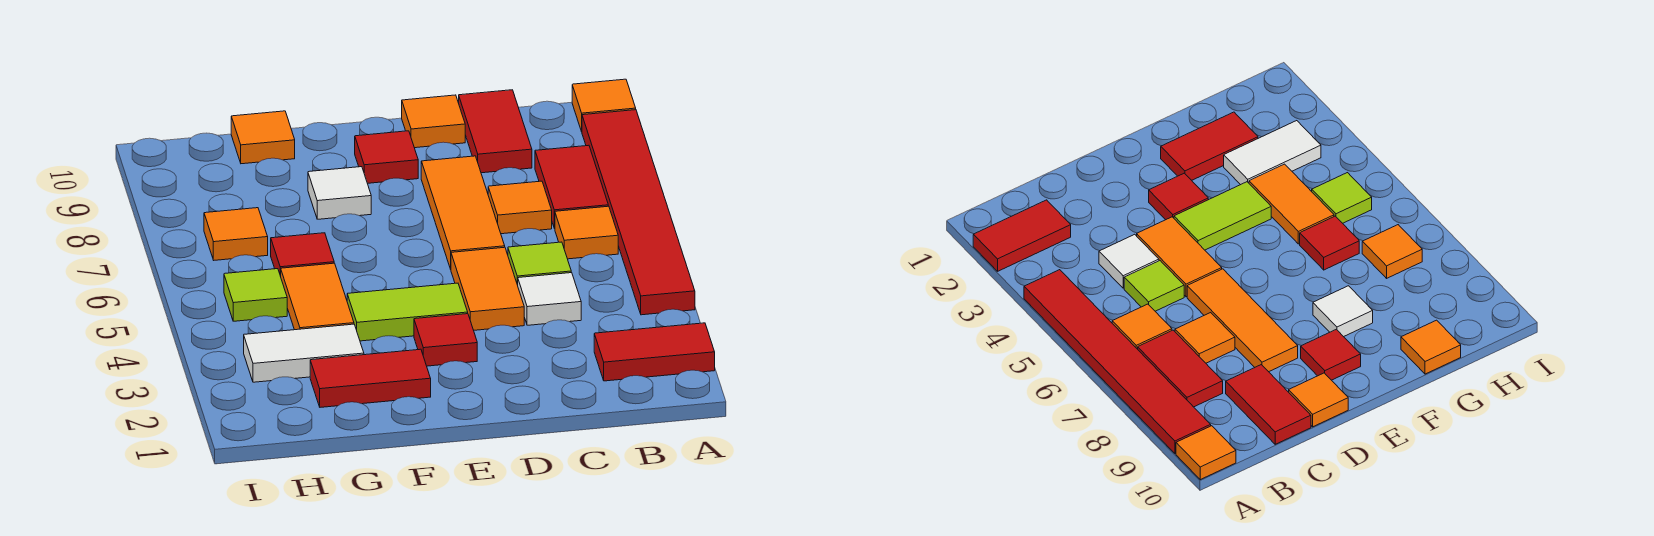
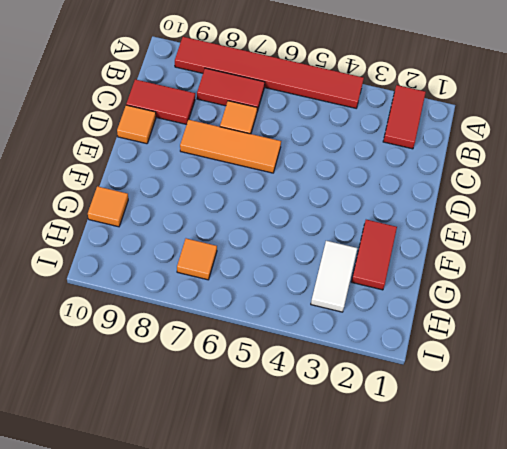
none -> orange 1x1 tile [572,79,636,132]
none -> orange 1x1 tile [555,206,618,259]
none -> white 1x1 tile [518,273,581,325]

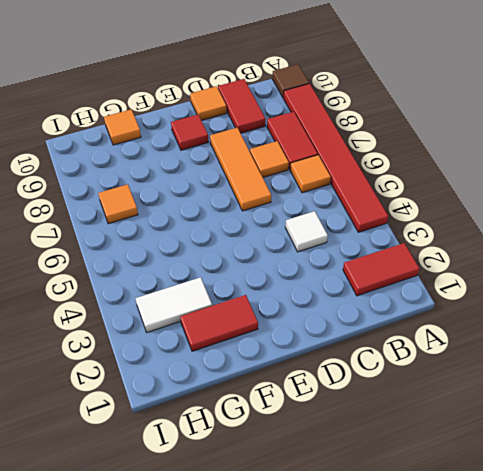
brown 1x1 tile [272,64,309,97] -> orange 1x1 tile [572,79,636,132]
none -> lime 1x1 tile [508,242,571,285]
none -> orange 1x2 tile [451,247,524,330]
none -> red 1x1 tile [414,314,477,366]

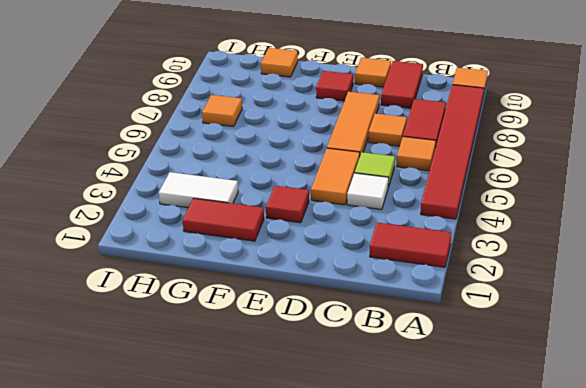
none -> lime 1x2 tile [347,283,468,341]
none -> white 1x1 tile [308,167,371,219]
none -> orange 1x2 tile [281,263,354,330]

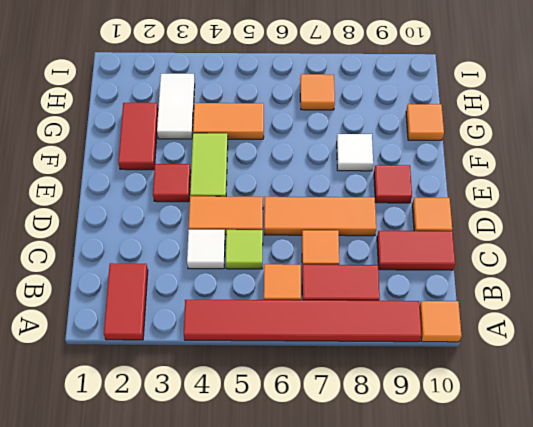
none -> red 1x1 tile [271,233,334,276]
none -> lime 1x1 tile [224,269,287,321]

